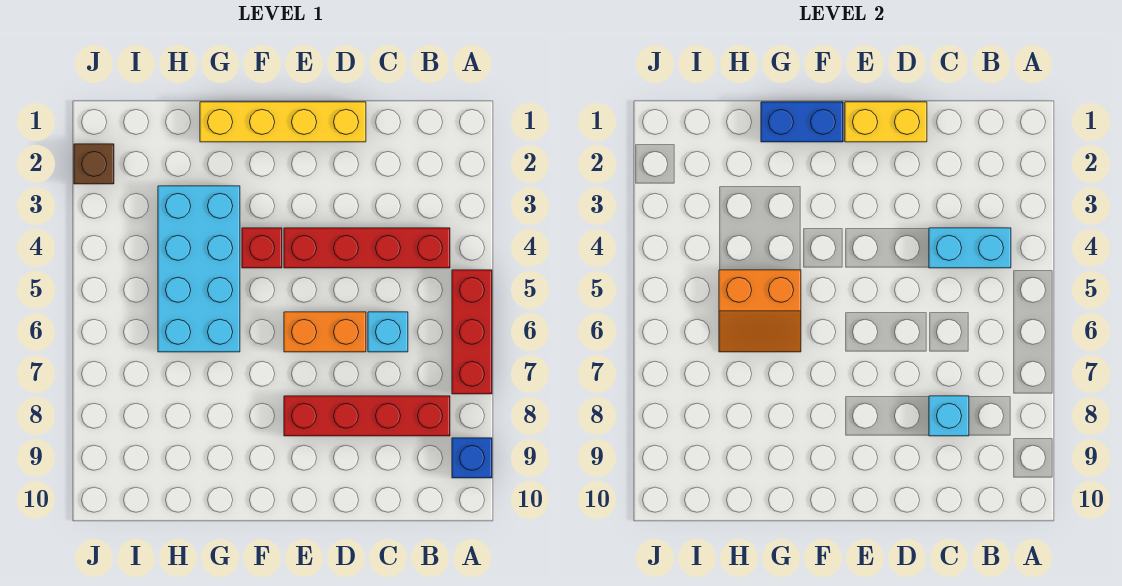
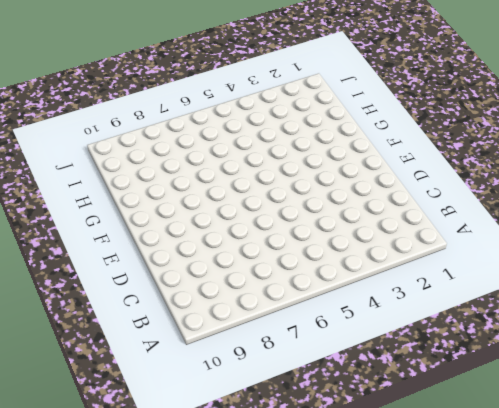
none -> red 1x3 brick [452,270,492,394]
none -> blue 1x1 brick [452,438,492,478]
none -> red 1x4 brick [284,228,450,268]

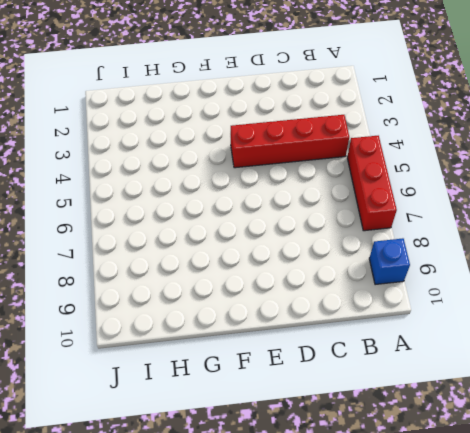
none -> red 1x4 brick [284,396,450,436]
none -> cyan 1x1 brick [368,312,408,352]
none -> yellow 1x4 brick [200,102,366,142]

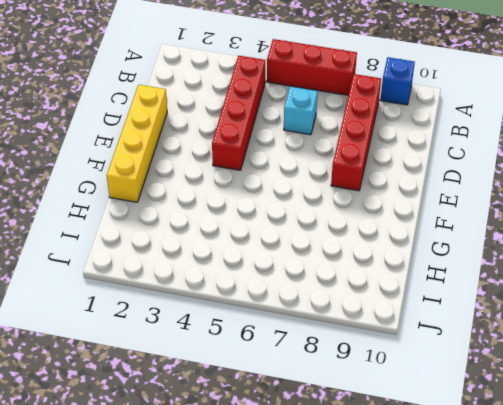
none -> orange 1x2 brick [284,312,366,352]
none -> red 1x1 brick [242,228,282,268]
none -> cyan 2x4 brick [158,186,240,352]

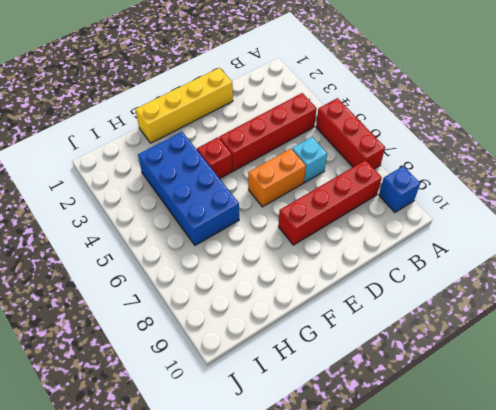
blue 2x4 brick [138,132,239,245] -> cyan 2x4 brick [158,186,240,352]
none -> brown 1x1 brick [74,144,114,184]
none -> cyan 1x2 brick [929,228,1011,268]
none -> cyan 1x1 brick [929,396,969,436]

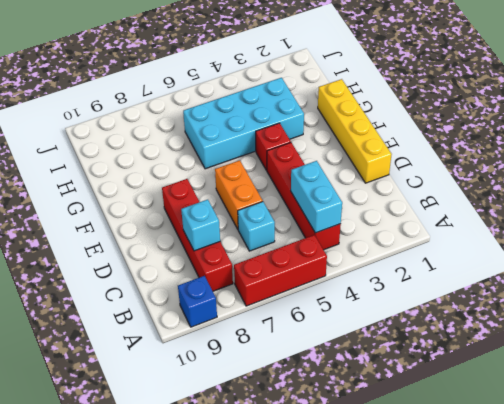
none -> brown 1x1 brick [74,144,114,184]
none -> yellow 1x2 brick [845,102,927,142]
none -> blue 1x2 brick [761,102,843,142]

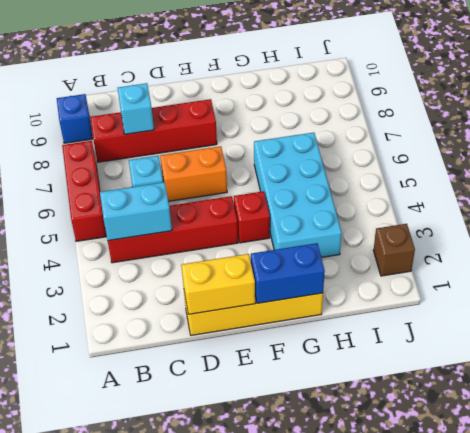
none -> orange 2x2 slope [719,270,801,352]

